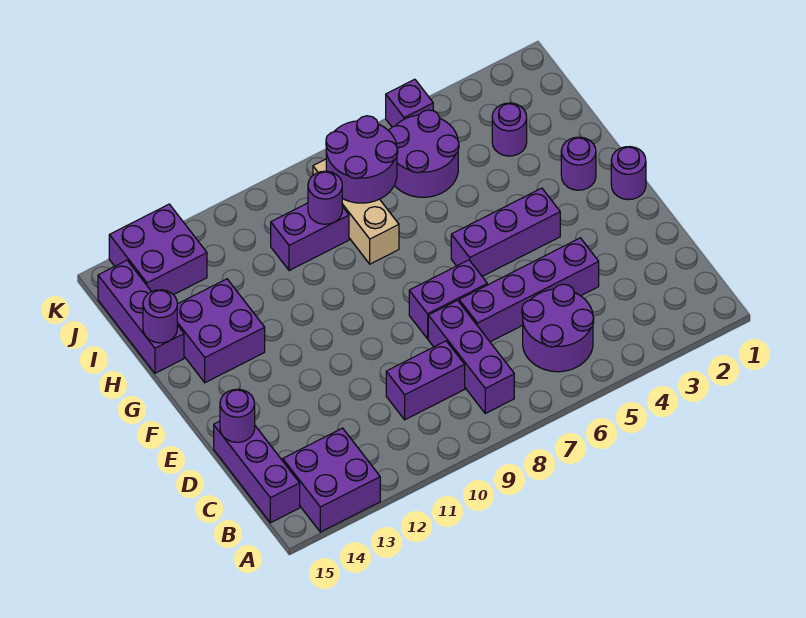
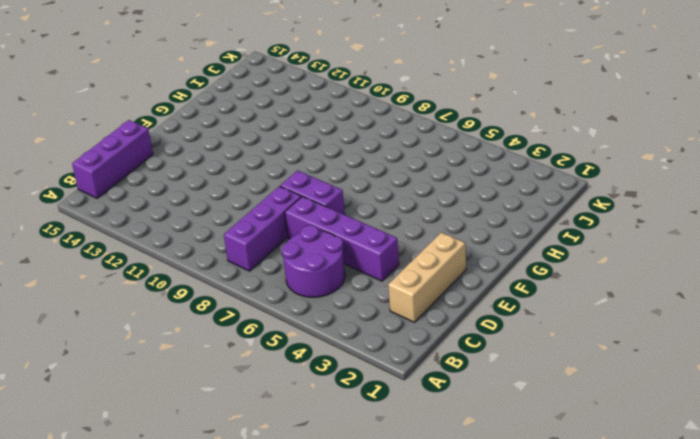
tan 1x3 brick [388,232,466,322] -> tan 1x3 brick moved to [313,159,399,264]
none -> purple 2x2 brick [283,428,380,532]
none -> purple 1x2 brick [386,341,465,420]
none -> purple 1x1 round brick [611,147,646,200]

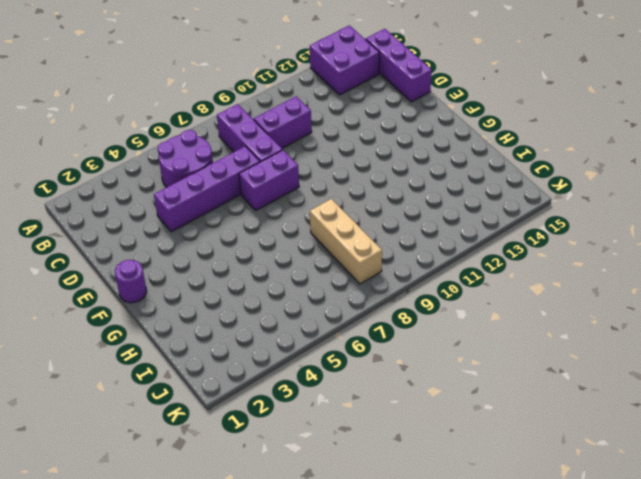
none -> purple 1x3 brick [451,188,560,276]
none -> purple 1x1 round brick [561,137,596,190]
none -> purple 2x2 brick [177,279,265,383]

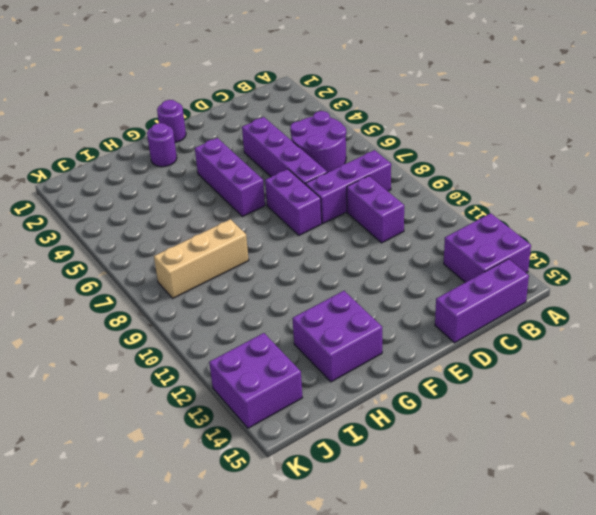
none -> purple 1x3 brick [98,260,184,373]
none -> purple 1x1 round brick [492,103,527,156]
none -> purple 2x2 round brick [388,110,459,197]

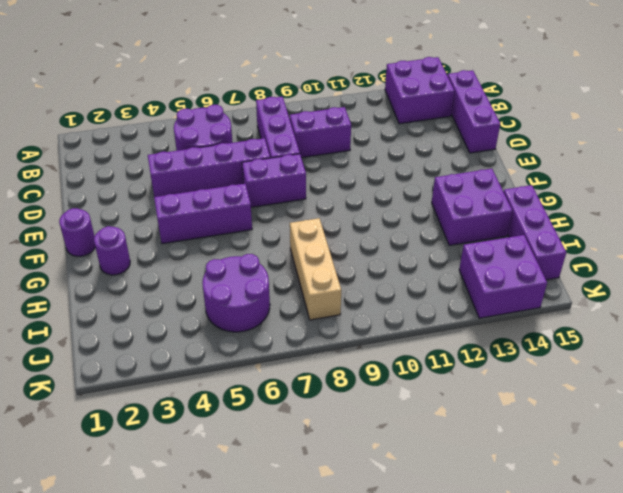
none -> purple 1x1 round brick [492,103,527,156]
none -> purple 1x2 brick [271,203,349,271]
none -> purple 1x1 brick [386,79,433,127]

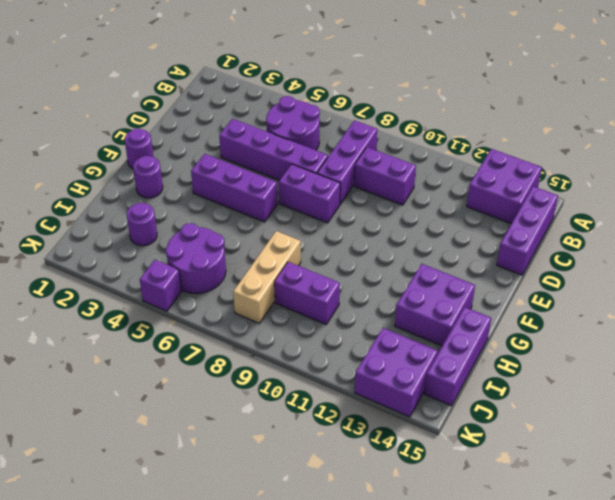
none -> purple 1x1 round brick [220,389,255,442]
none -> purple 1x1 round brick [143,290,177,343]
none -> purple 2x2 round brick [326,116,398,203]

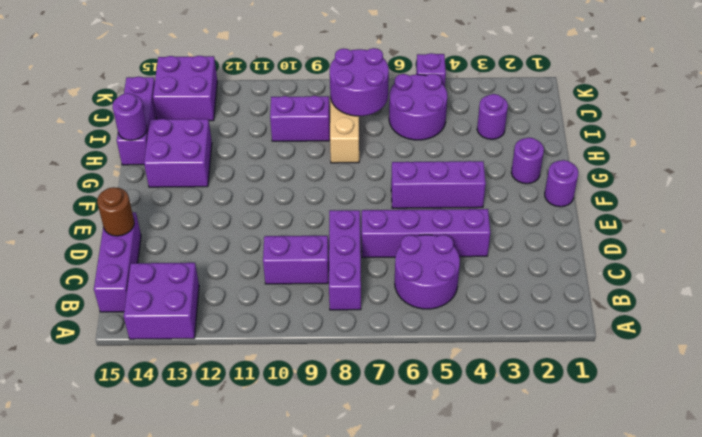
brown 1x1 round brick [97,187,134,236] -> purple 1x1 round brick [220,389,255,442]
none -> purple 1x2 brick [409,260,487,339]
none -> purple 1x1 round brick [308,171,342,224]

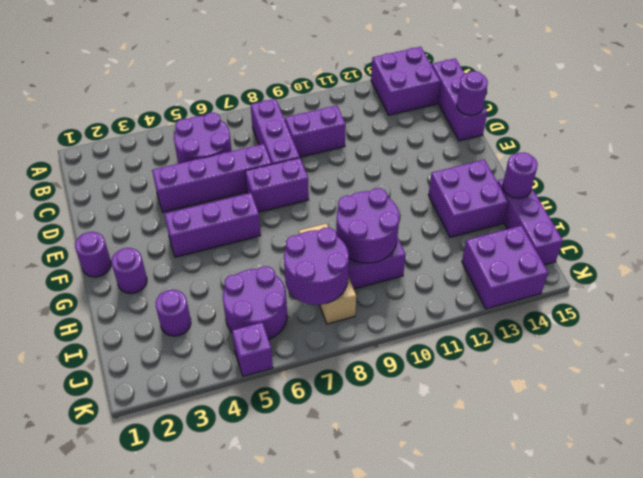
purple 2x2 round brick [336,188,399,263] -> purple 1x1 round brick [308,171,342,224]

